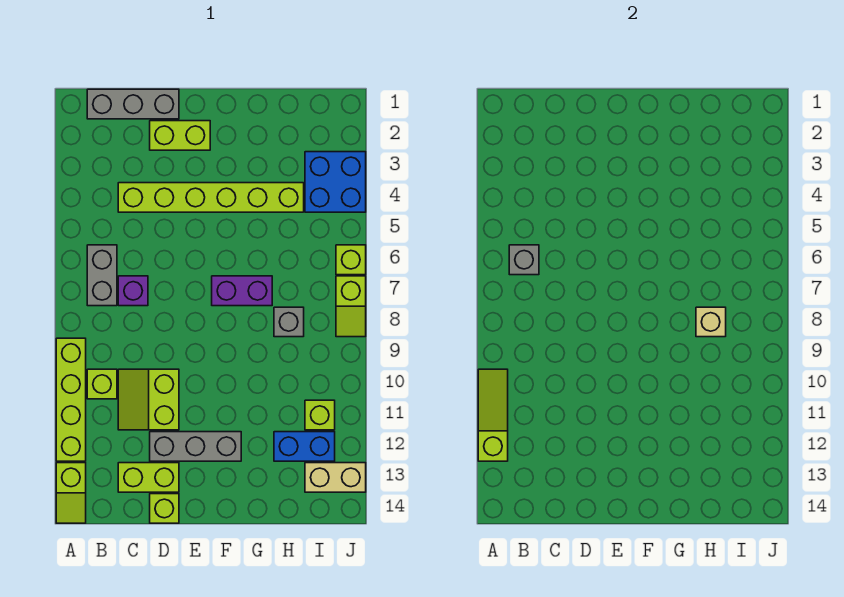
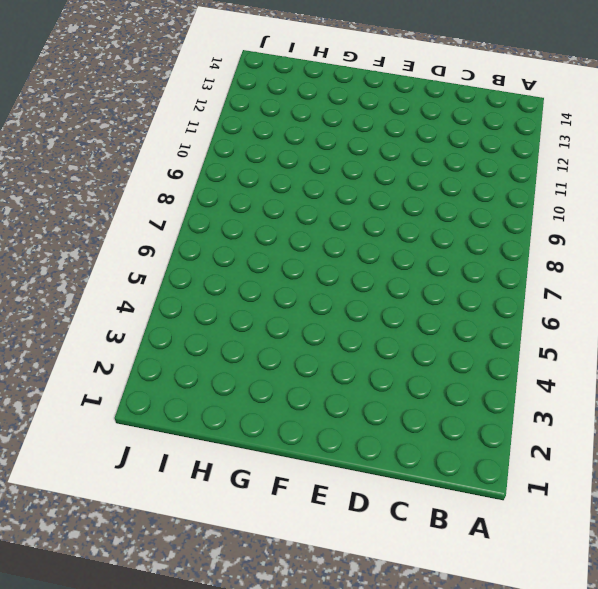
none -> lime 1x4 brick [56,338,86,461]
none -> lime 1x2 slope [56,463,86,523]
none -> grey 1x3 brick [87,89,179,119]

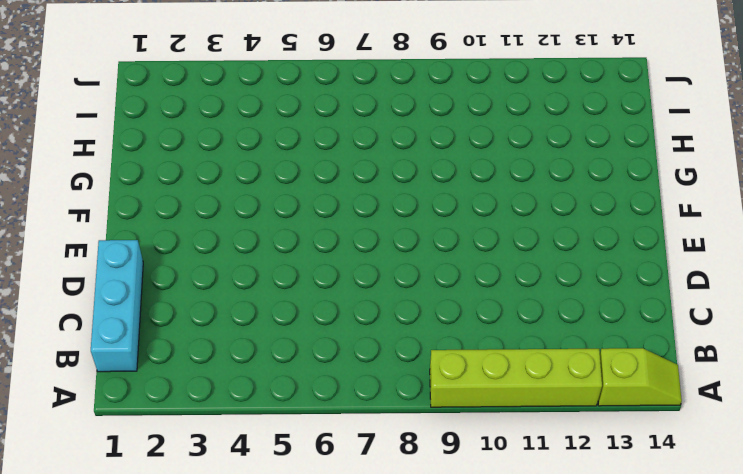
cyan 1x3 brick [91,240,143,372] -> grey 1x3 brick [87,89,179,119]
none -> grey 1x2 brick [87,245,117,306]
none -> lime 1x1 brick [87,369,117,399]
none -> lime 1x6 brick [118,183,304,212]

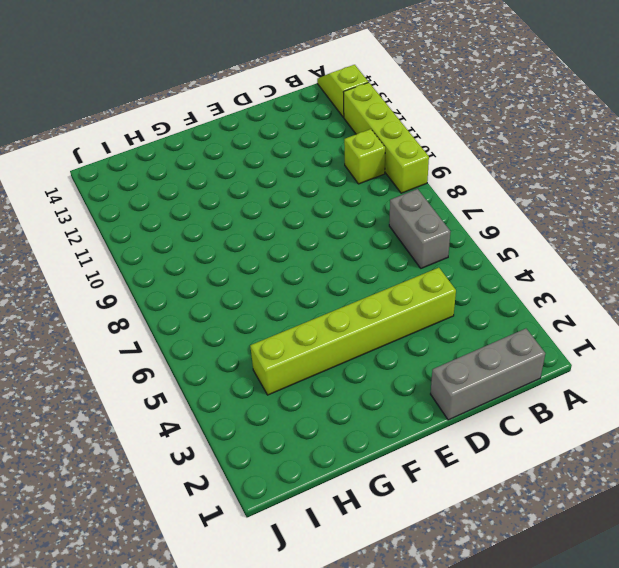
none -> purple 1x1 brick [118,276,148,306]
none -> lime 2x2 slope [118,369,179,430]
none -> lime 1x2 brick [118,463,179,492]

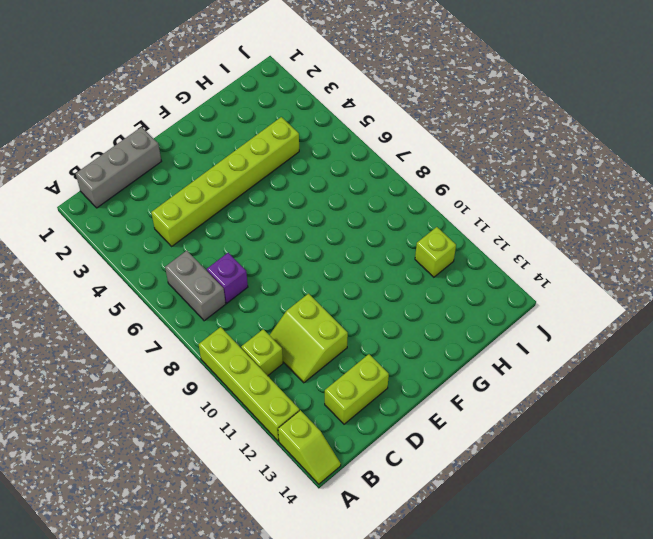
none -> lime 1x2 brick [150,121,210,150]
none -> grey 1x3 brick [150,432,241,461]
none -> lime 1x1 brick [150,494,179,523]

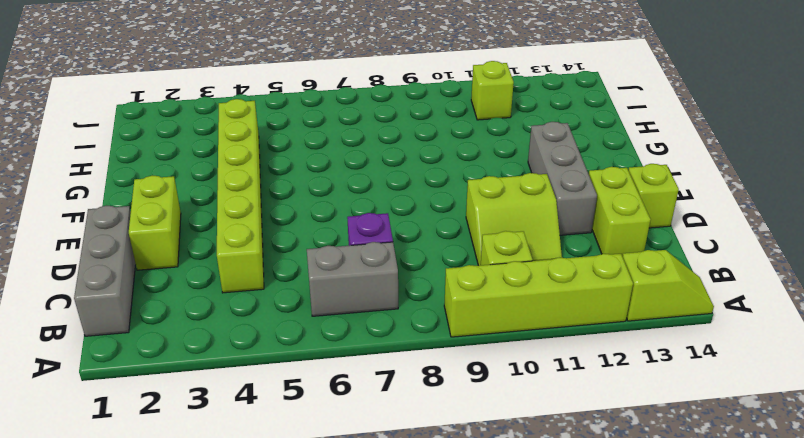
none -> purple 1x2 brick [212,276,272,306]
none -> grey 1x1 brick [274,307,304,337]
none -> blue 1x2 brick [274,432,335,461]

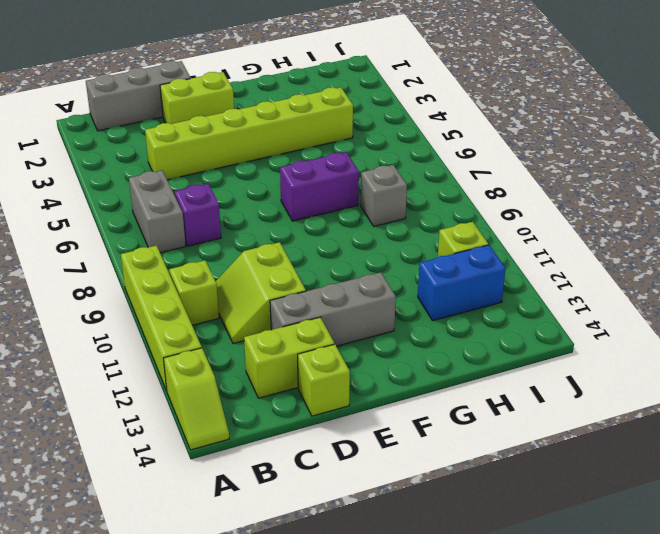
none -> blue 2x2 brick [305,152,366,212]
none -> tan 1x2 brick [305,463,366,492]
none -> lime 1x1 brick [336,245,366,275]

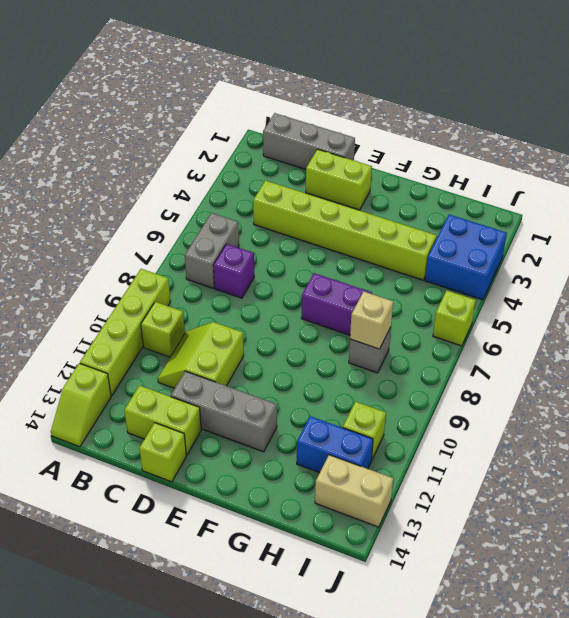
none -> lime 1x2 slope [336,276,366,337]
none -> lime 1x3 slope [478,369,508,461]
none -> grey 1x1 brick [509,245,539,275]

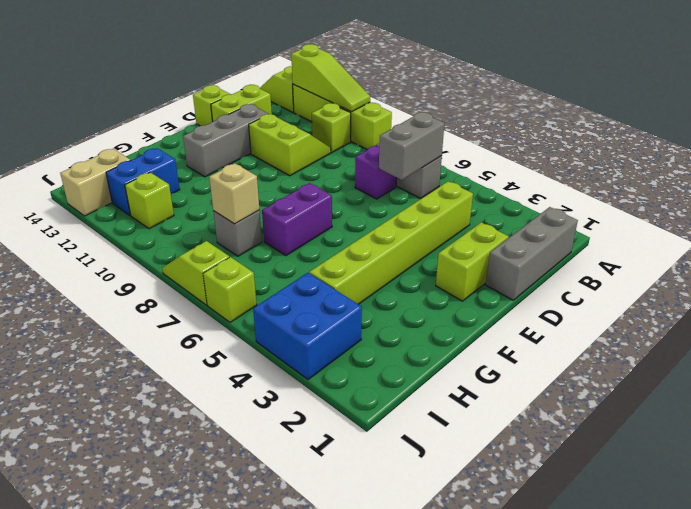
grey 1x2 brick [379,112,444,180] -> grey 1x1 brick [509,245,539,275]

